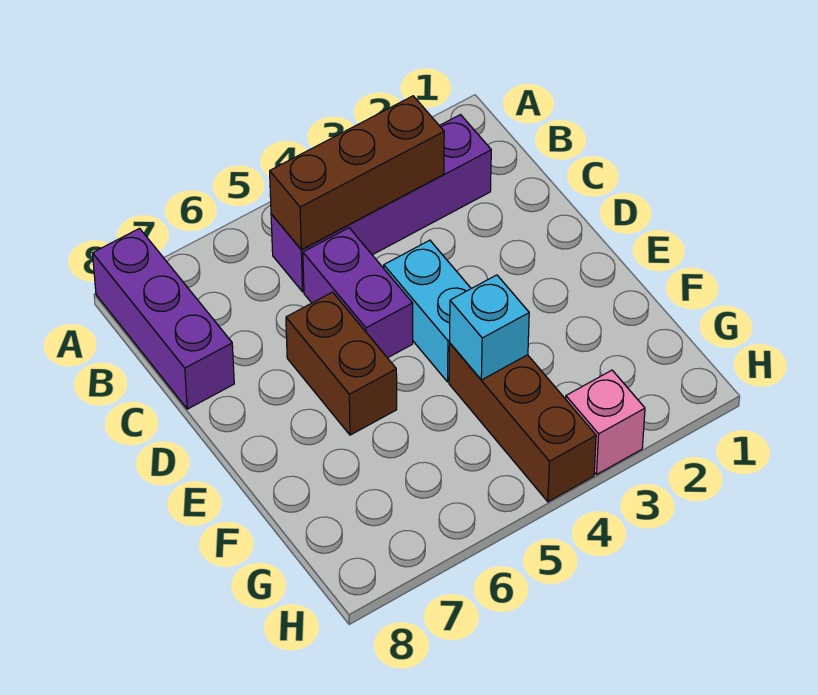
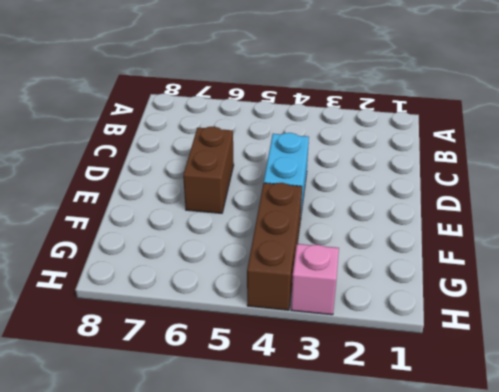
none -> purple 1x3 brick [93,228,234,409]
none -> purple 1x4 brick [271,115,491,292]

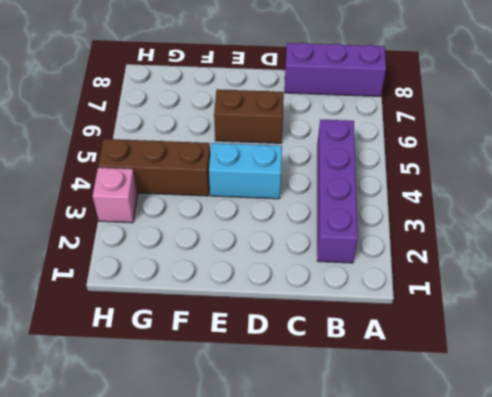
none -> purple 1x2 brick [303,228,413,358]
none -> brown 1x3 brick [270,96,444,250]

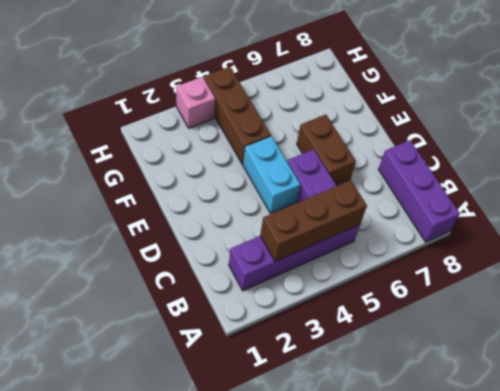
none -> cyan 1x1 brick [450,275,529,380]

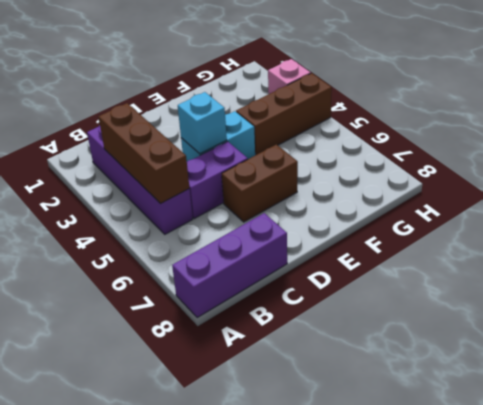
cyan 1x1 brick [178,92,227,154] -> cyan 1x1 brick moved to [450,275,529,380]

